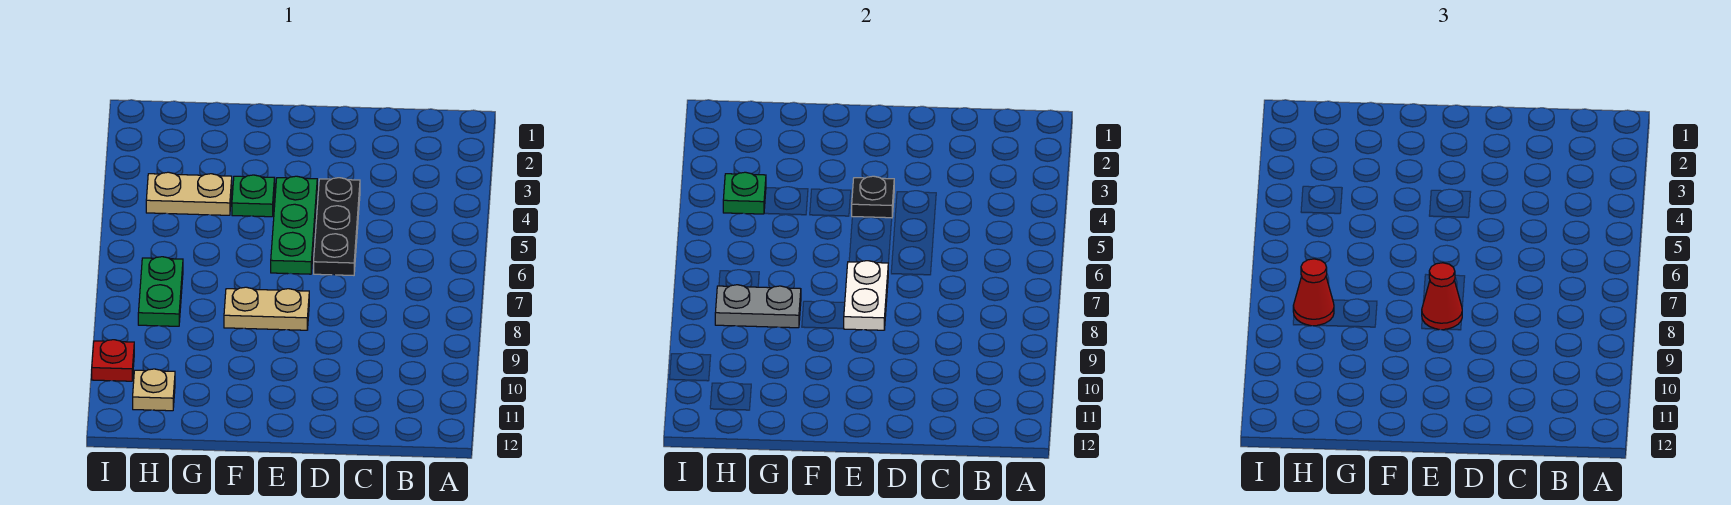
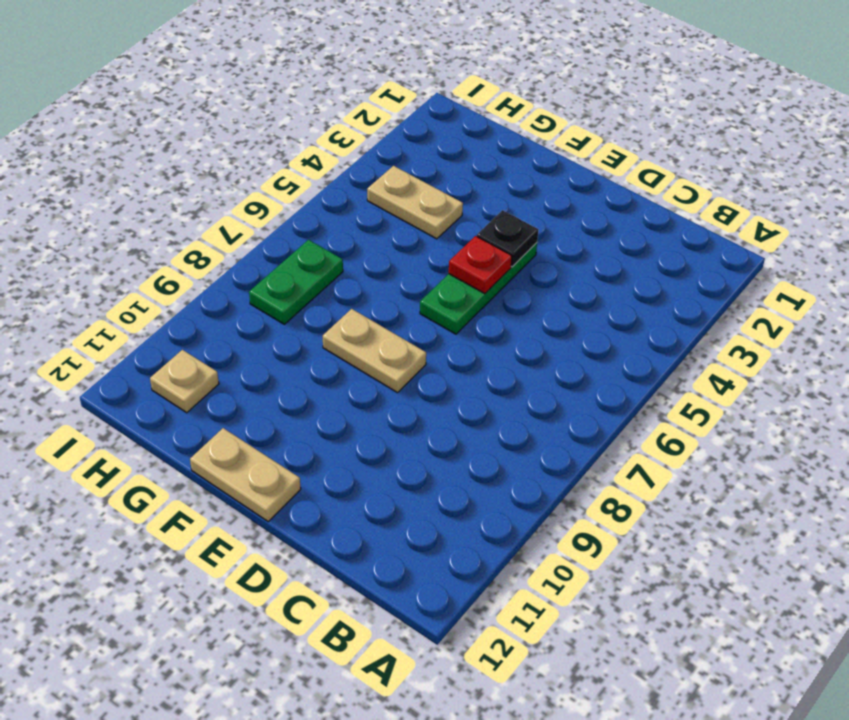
red 1x1 plate [449,236,512,294] -> red 1x1 plate moved to [92,340,134,381]
tan 1x2 plate [190,428,301,522] -> none
none -> black 1x3 plate [314,178,360,275]
none -> green 1x1 plate [232,175,275,217]
none -> white 1x2 plate [843,261,888,330]

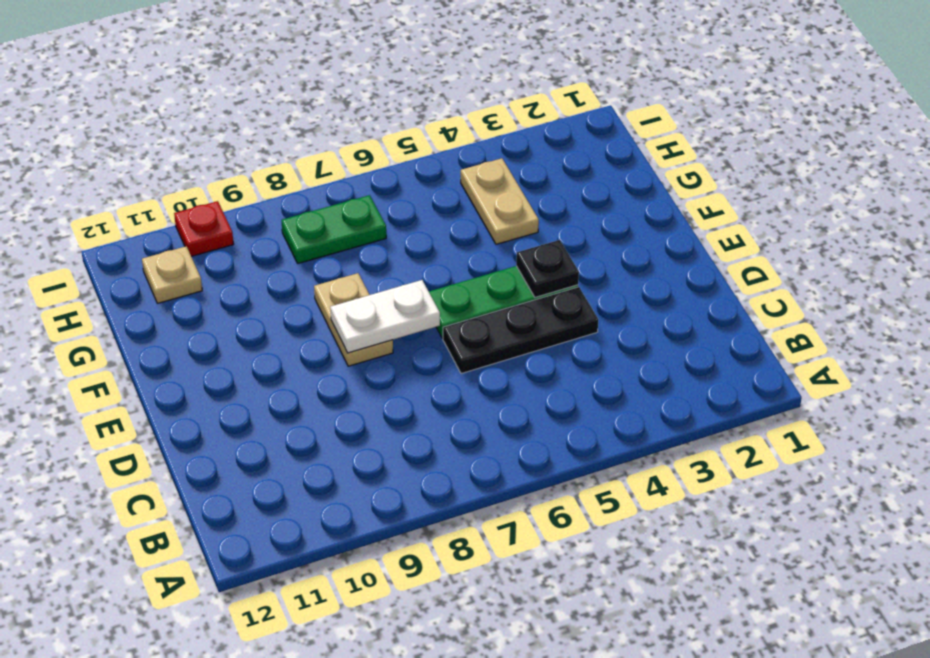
none -> green 1x1 plate [232,175,275,217]
none -> grey 1x2 plate [715,285,801,328]
none -> green 1x1 plate [723,172,766,214]

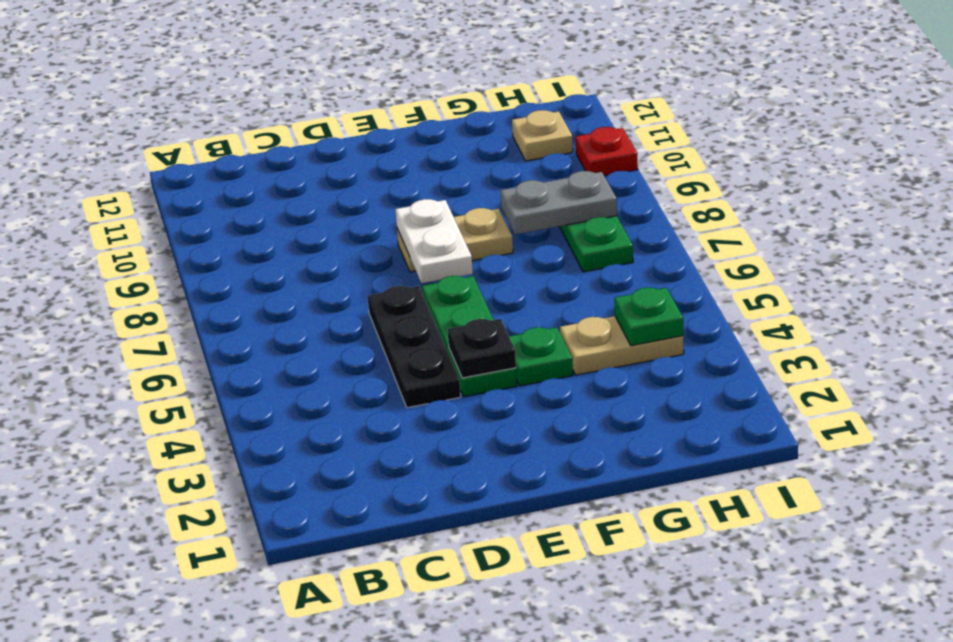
none -> red 1x1 cone [1422,263,1462,330]
none -> red 1x1 cone [1293,259,1334,326]

